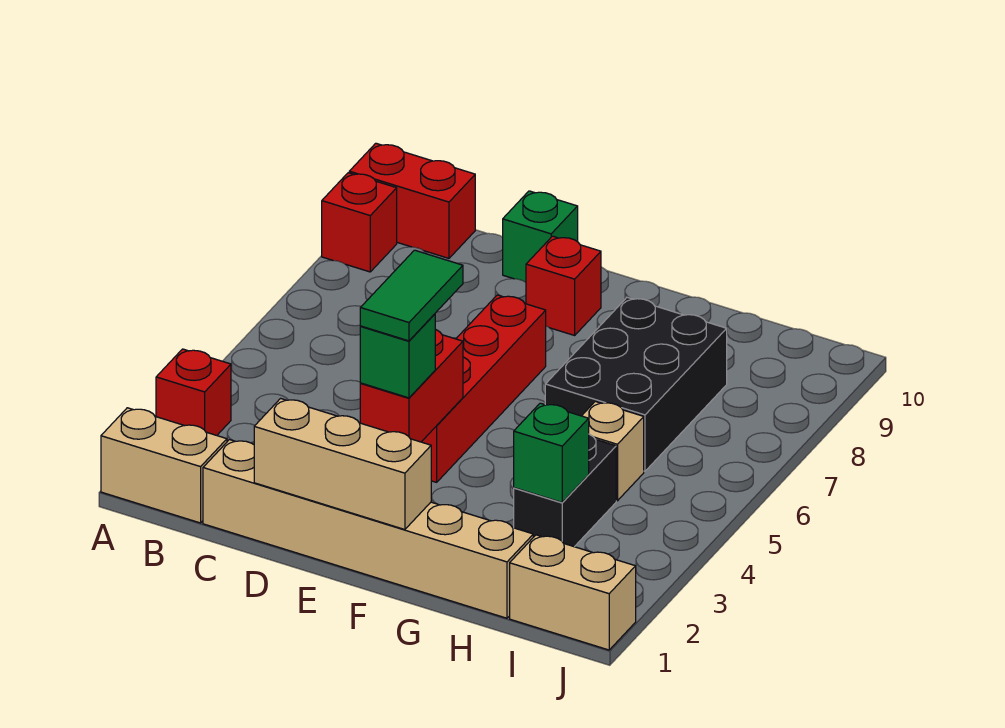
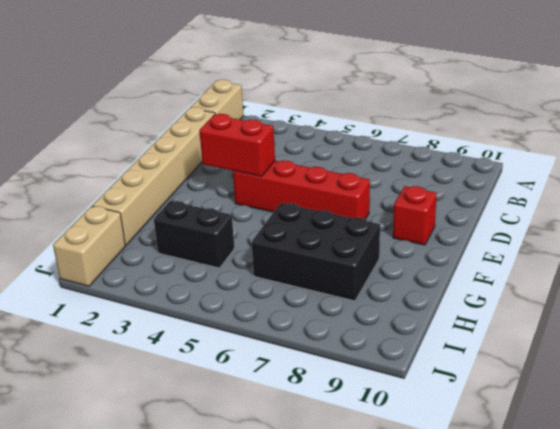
none -> red 1x1 brick [156,349,231,435]
none -> red 1x1 brick [322,173,397,272]
none -> red 1x2 brick [349,143,475,258]

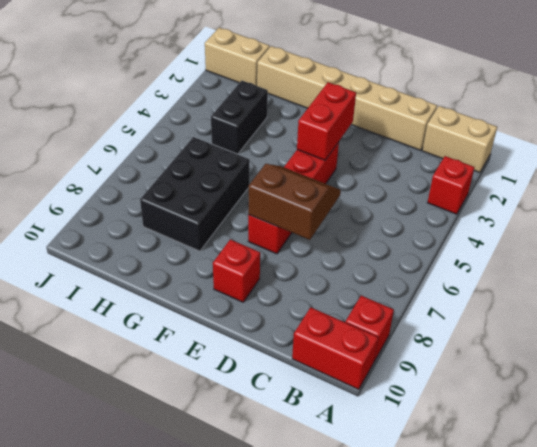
brown 2x2 slope [248,164,341,240] -> none
none -> green 1x1 brick [503,191,578,282]
none -> tan 1x1 brick [582,401,644,501]
none -> tan 1x3 brick [254,399,431,530]

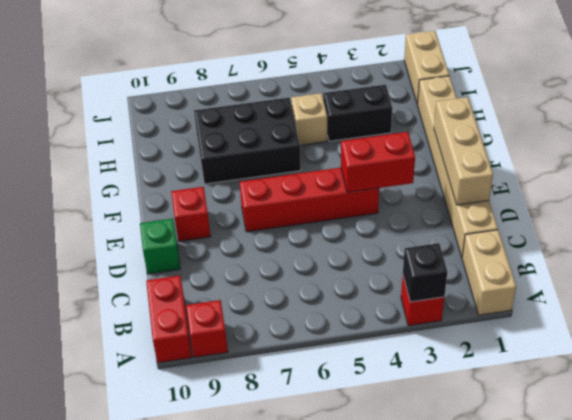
black 1x1 brick [403,243,447,302] -> none
none -> green 1x1 brick [514,403,589,502]
none -> green 1x1 brick [360,314,435,398]
none -> green 1x2 tile [360,250,463,341]

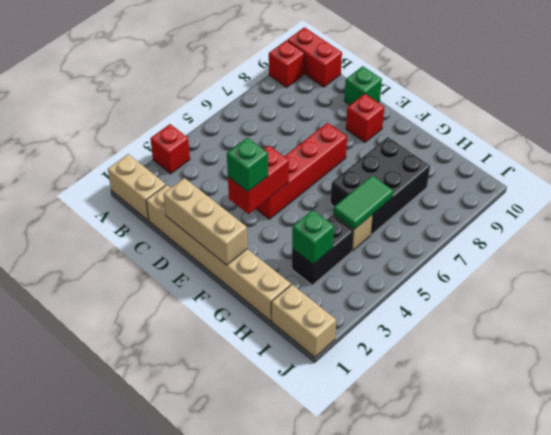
green 1x2 tile [333,175,393,230] -> green 1x2 tile moved to [360,250,463,341]

